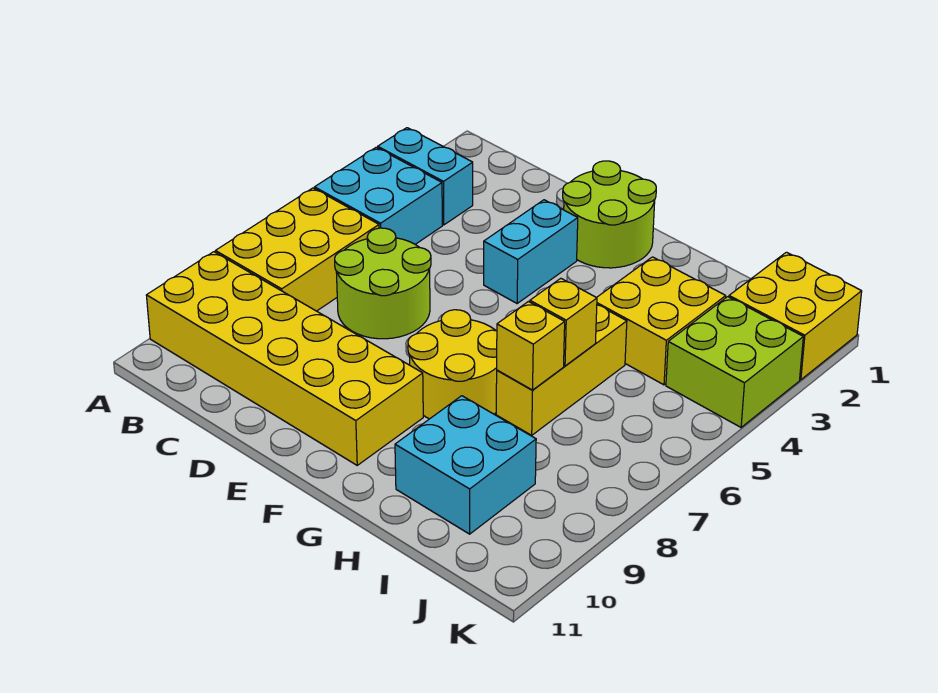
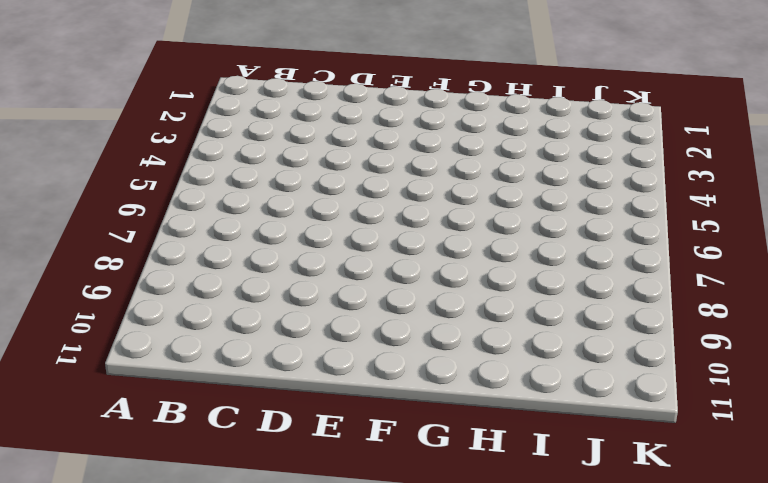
none -> cyan 1x2 brick [378,128,473,225]
none -> cyan 2x2 brick [314,147,442,244]
none -> yellow 2x3 brick [216,188,379,311]

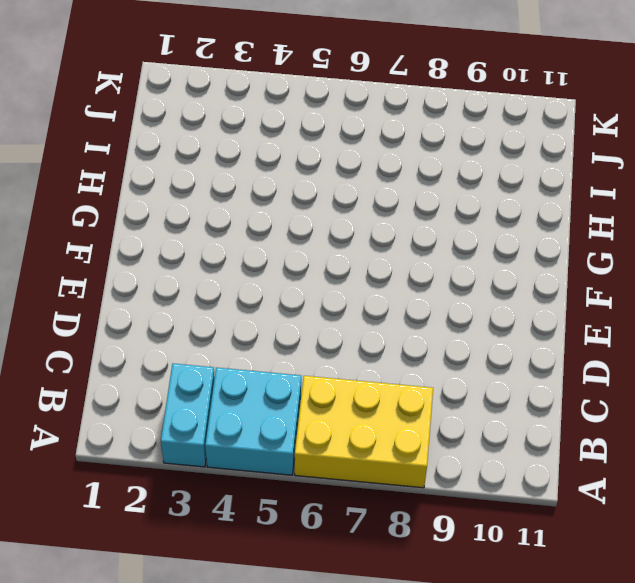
none -> yellow 2x6 brick [146,252,423,465]
none -> lime 2x2 round brick [335,228,431,339]
none -> lime 2x2 round brick [563,161,656,268]

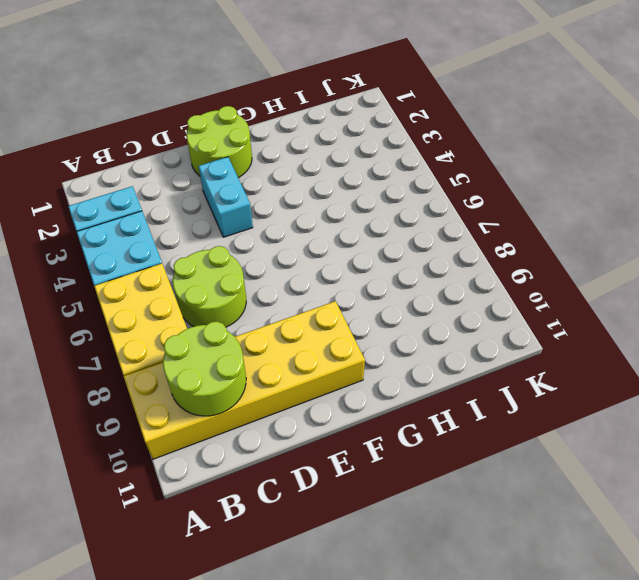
lime 2x2 round brick [163,322,246,416] -> none
none -> yellow 2x2 round brick [408,310,497,419]
none -> yellow 2x2 brick [597,257,726,385]
none -> yellow 1x3 brick [496,305,627,435]

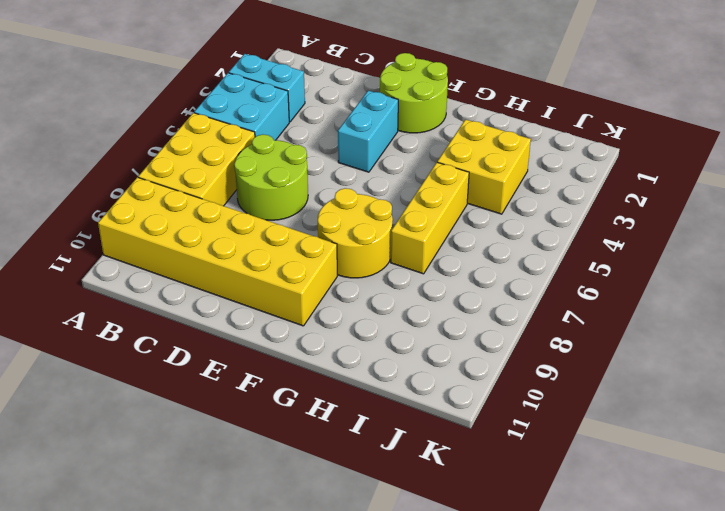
none -> cyan 2x2 brick [395,396,536,534]
none -> yellow 2x2 brick [729,252,862,380]
none -> lime 2x2 brick [666,297,803,427]

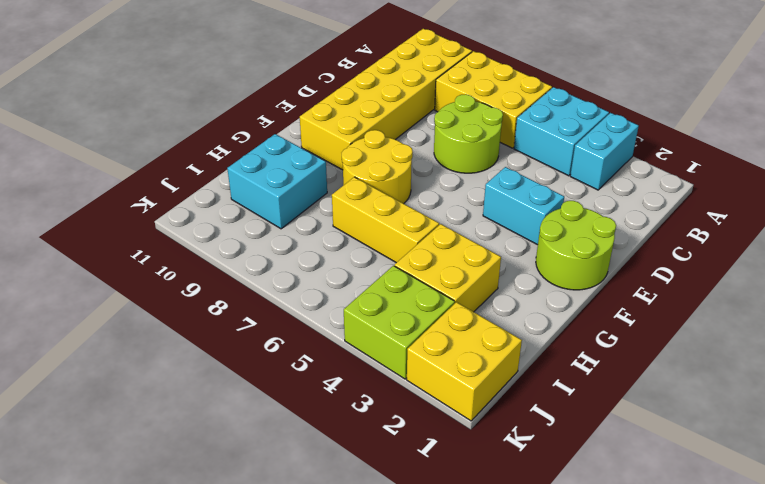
none -> yellow 1x1 brick [530,278,597,366]
none -> yellow 1x1 brick [497,302,565,390]

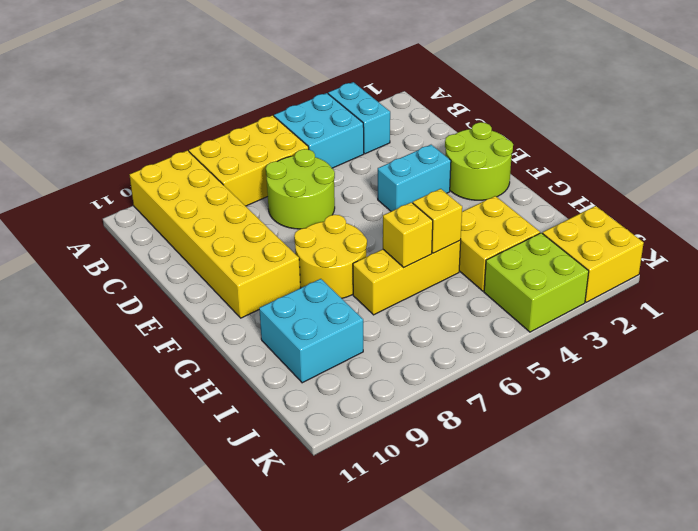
yellow 1x1 brick [413,189,462,253] -> yellow 1x1 brick moved to [497,302,565,390]

